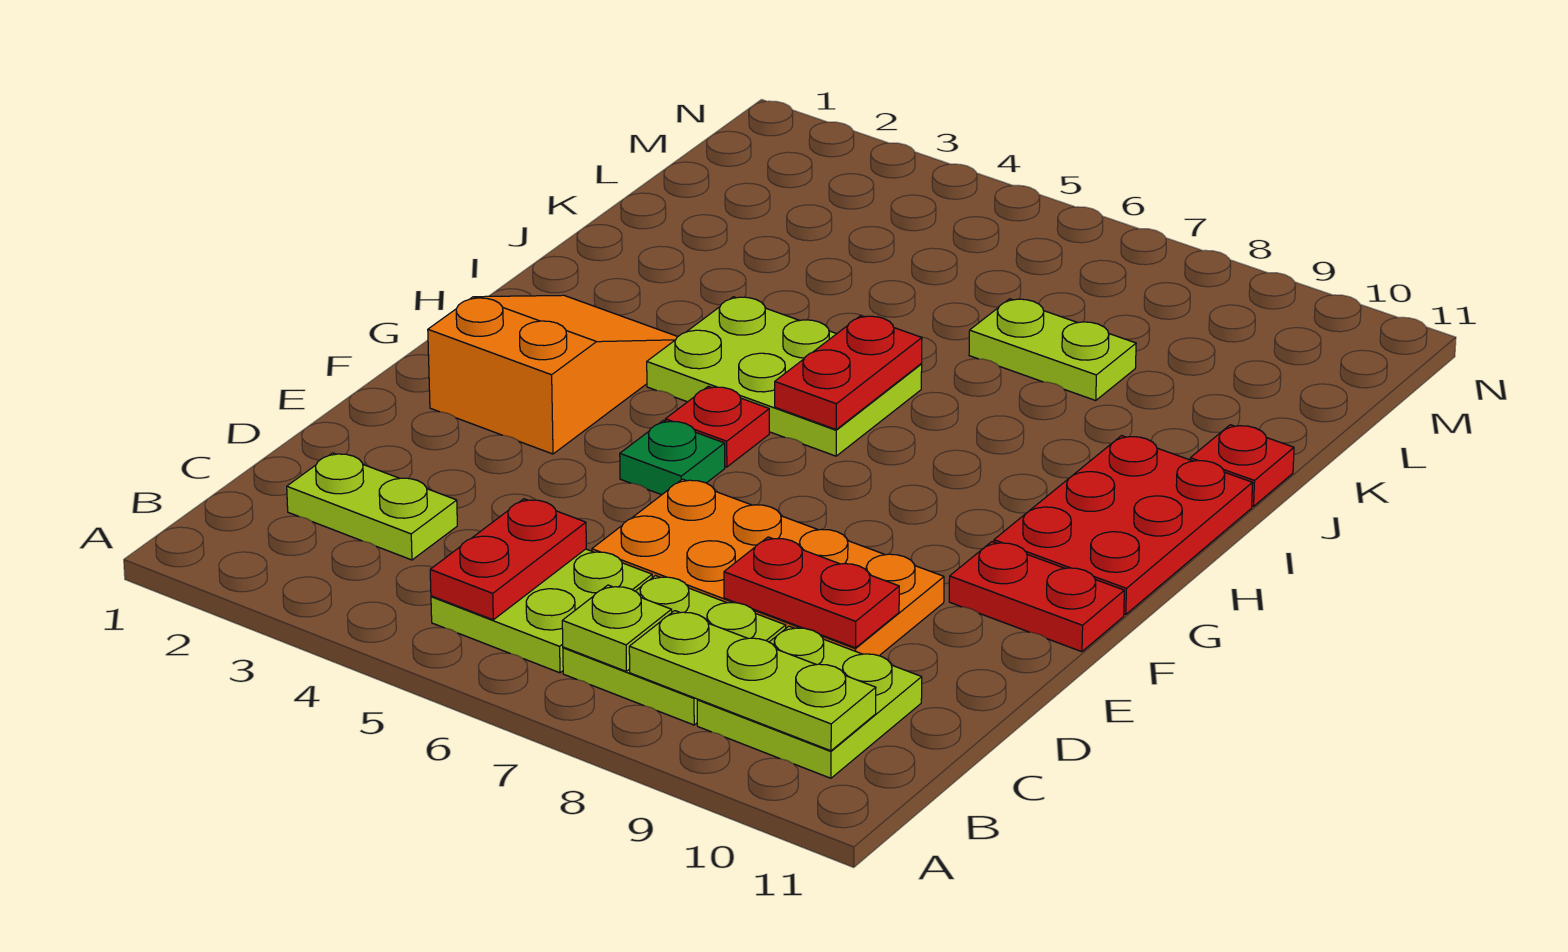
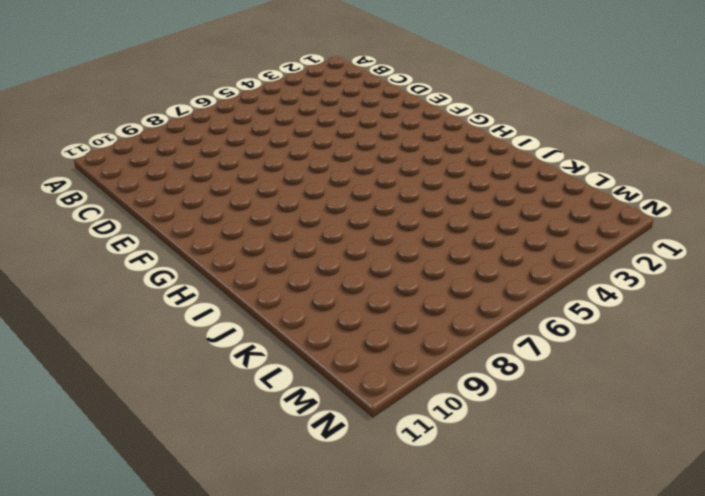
none -> lime 2x2 plate [431,549,652,673]
none -> lime 2x2 plate [563,576,786,725]
none -> lime 2x2 plate [697,626,922,778]

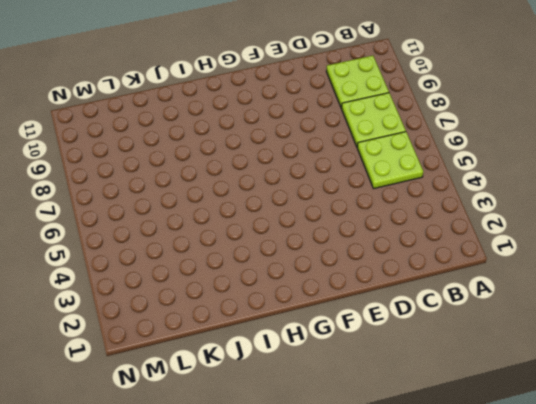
none -> lime 1x2 plate [287,453,457,560]
none -> orange 2x4 plate [592,479,944,656]
none -> orange 2x3 slope [428,295,678,454]

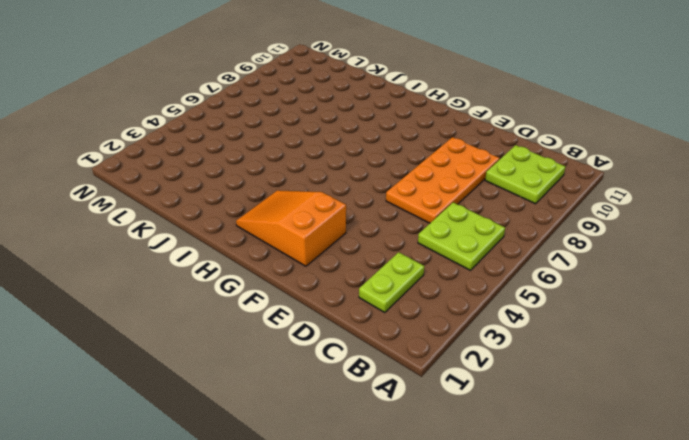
none -> lime 2x2 plate [563,576,786,725]
none -> green 1x1 plate [620,421,725,495]
none -> red 1x2 plate [949,542,1124,652]

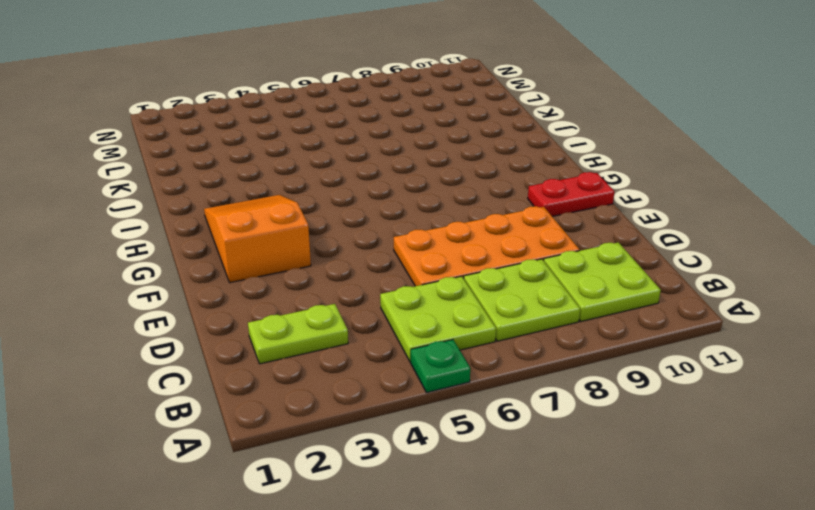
green 1x1 plate [411,340,470,393] -> green 1x1 plate moved to [620,421,725,495]
none -> red 1x1 plate [665,386,769,467]
none -> red 2x3 plate [994,436,1253,615]
none -> lime 2x3 plate [647,297,922,456]

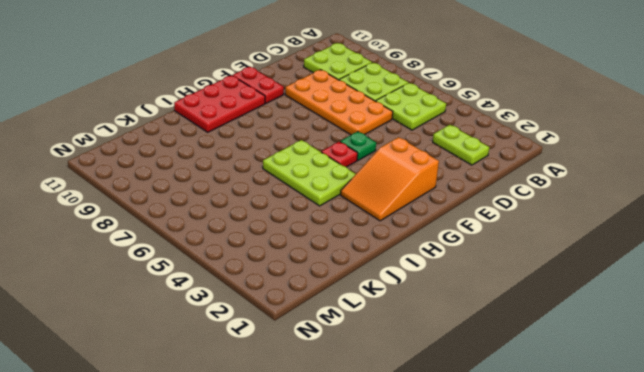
none -> red 1x1 plate [1190,425,1294,506]
none -> lime 1x2 plate [969,299,1136,400]
none -> red 1x2 plate [430,499,586,620]

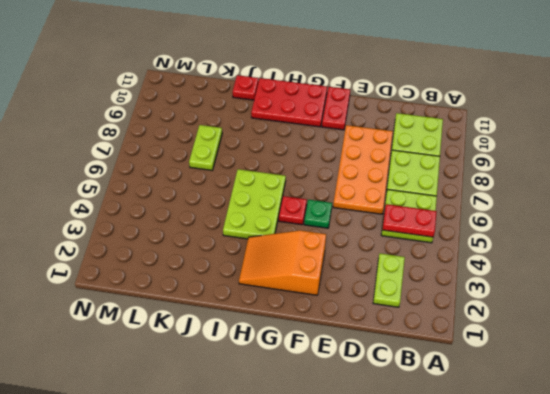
none -> lime 1x1 plate [562,585,672,671]
none -> lime 1x3 plate [629,611,876,751]
none -> red 1x2 plate [724,537,899,648]

